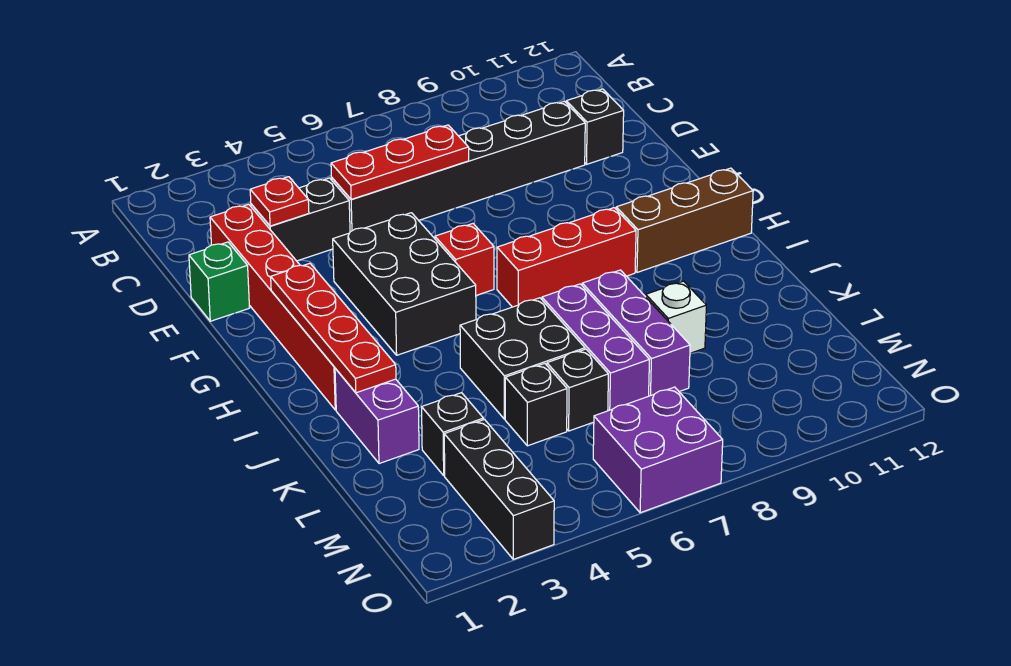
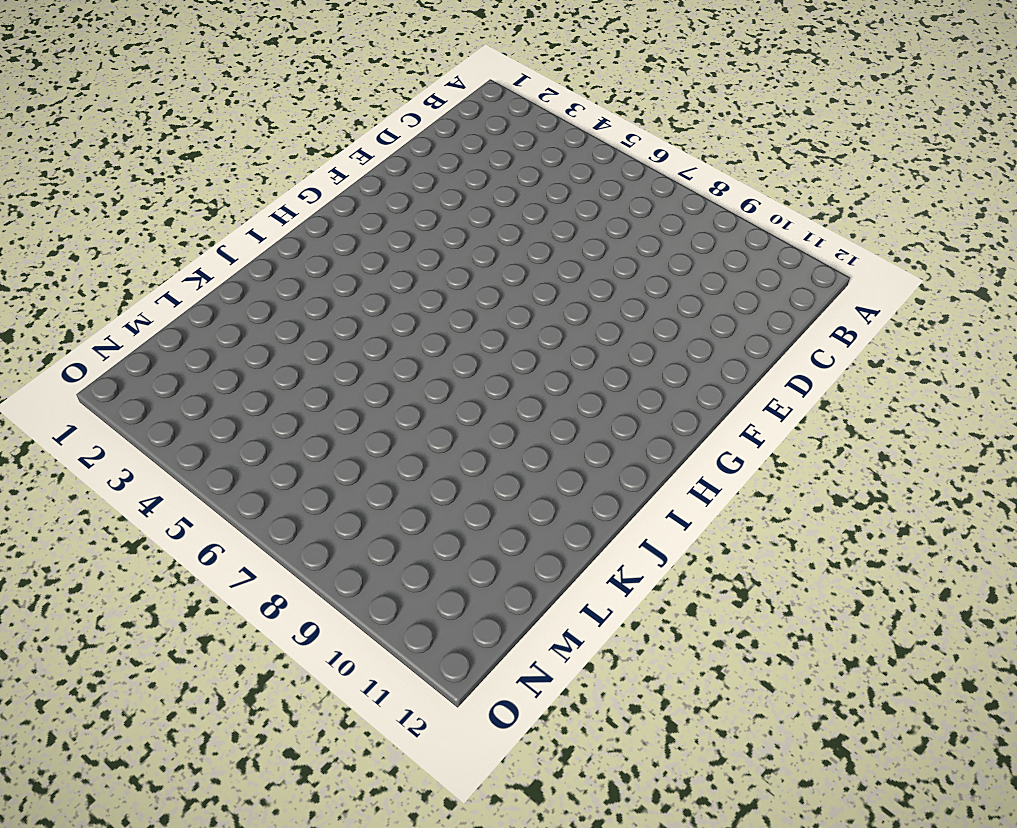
none -> red 1x6 brick [210,204,336,410]
none -> black 1x2 brick [251,178,350,261]
none -> black 1x6 brick [332,101,585,232]

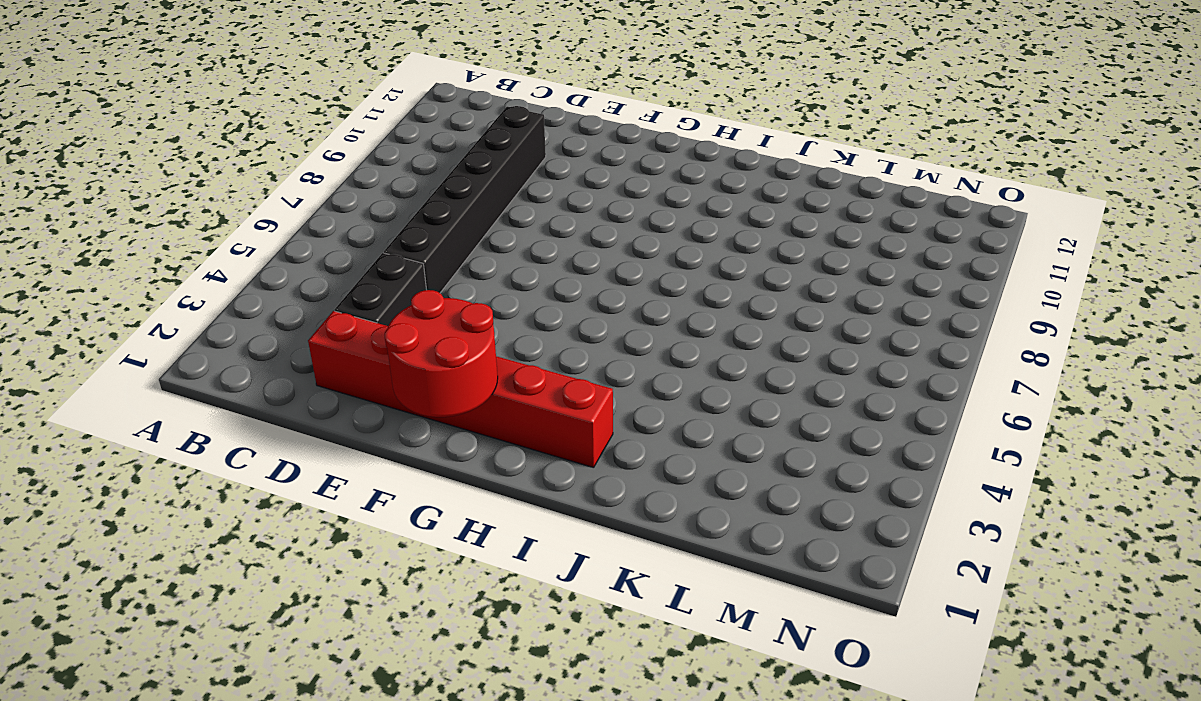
red 2x2 round brick [385,290,498,417] -> red 1x4 plate [271,263,396,393]
none -> black 1x1 brick [566,89,624,164]
none -> green 1x1 brick [189,242,249,321]
none -> black 2x3 brick [333,213,476,355]

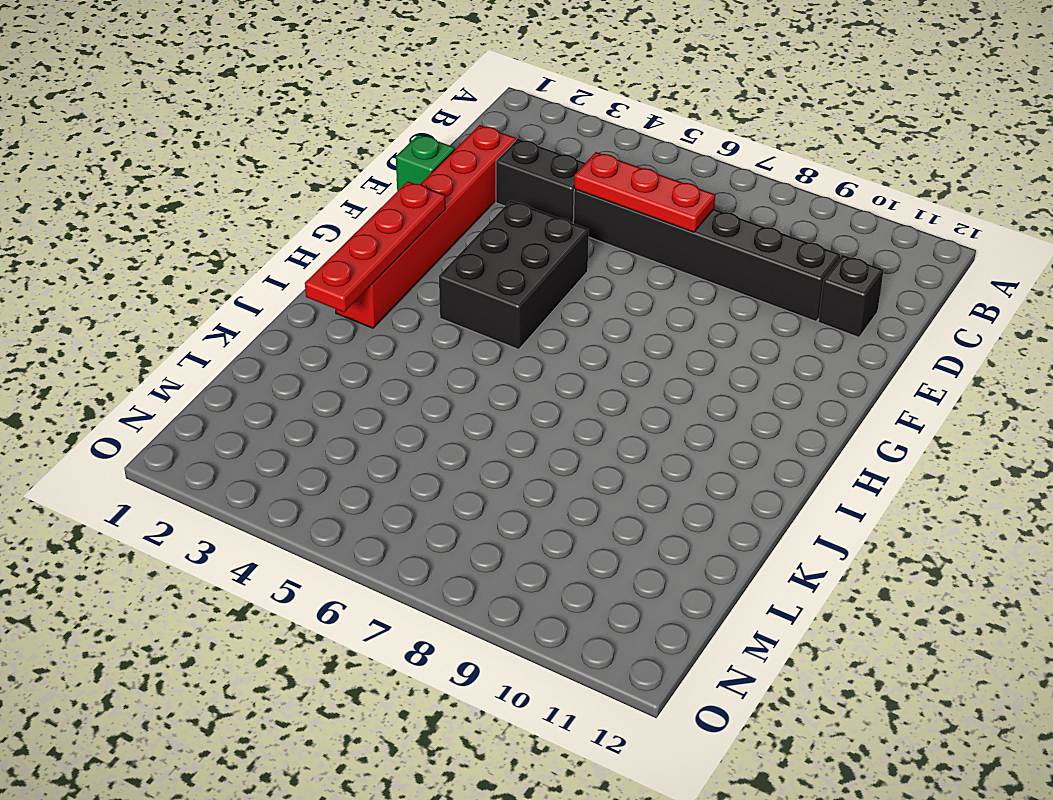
none -> red 1x1 brick [435,224,494,295]
none -> red 1x3 brick [497,208,636,307]
none -> brown 1x3 brick [616,168,753,272]

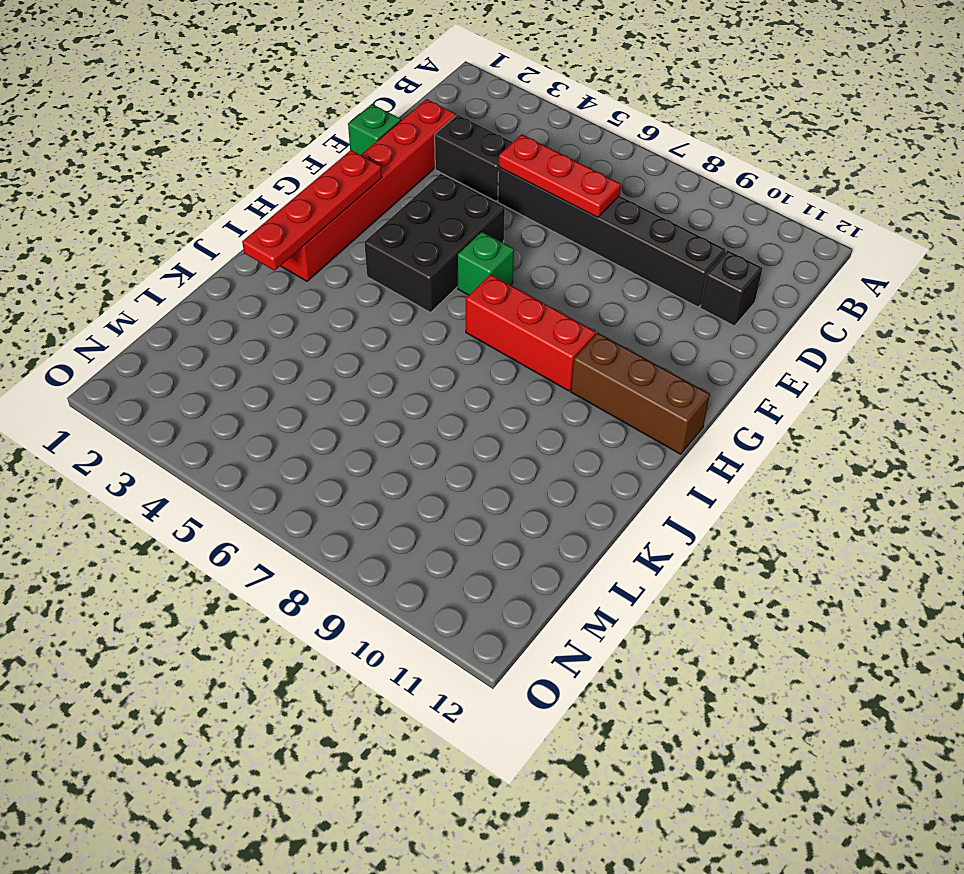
green 1x1 brick [457,231,514,295] -> red 1x1 brick [435,224,494,295]
none -> purple 1x2 brick [335,368,419,464]
none -> black 2x2 brick [460,298,585,419]
none -> purple 1x3 brick [542,284,649,411]

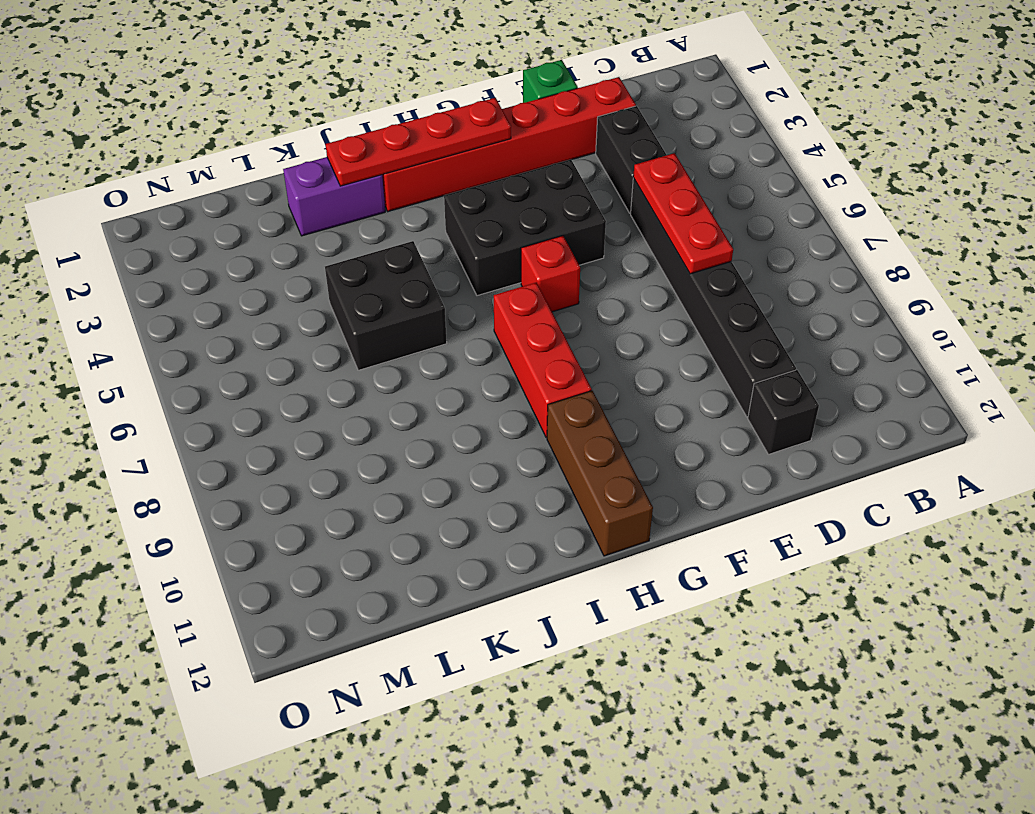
none -> purple 1x3 brick [542,284,649,411]
none -> purple 1x3 brick [582,270,690,396]
none -> white 1x1 brick [646,281,706,353]

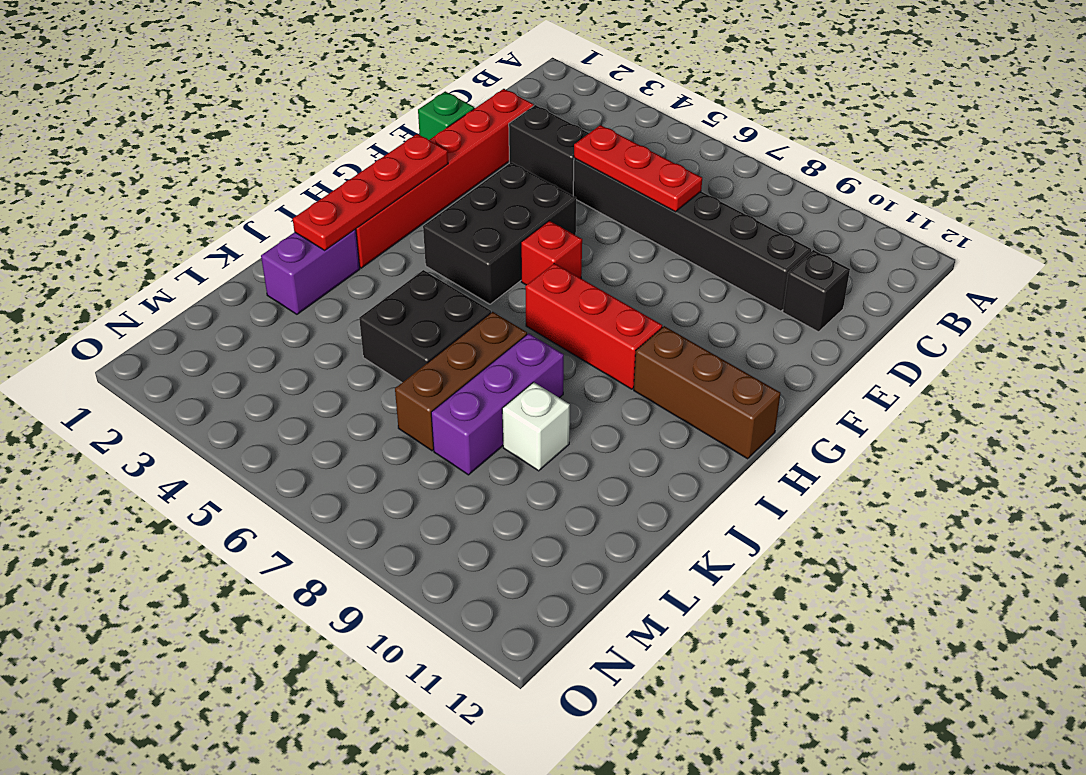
brown 1x3 brick [395,312,527,451] -> purple 1x3 brick [542,284,649,411]
none -> black 1x1 brick [422,393,483,476]
none -> black 1x1 brick [505,364,567,446]
none -> black 1x1 brick [547,349,608,431]

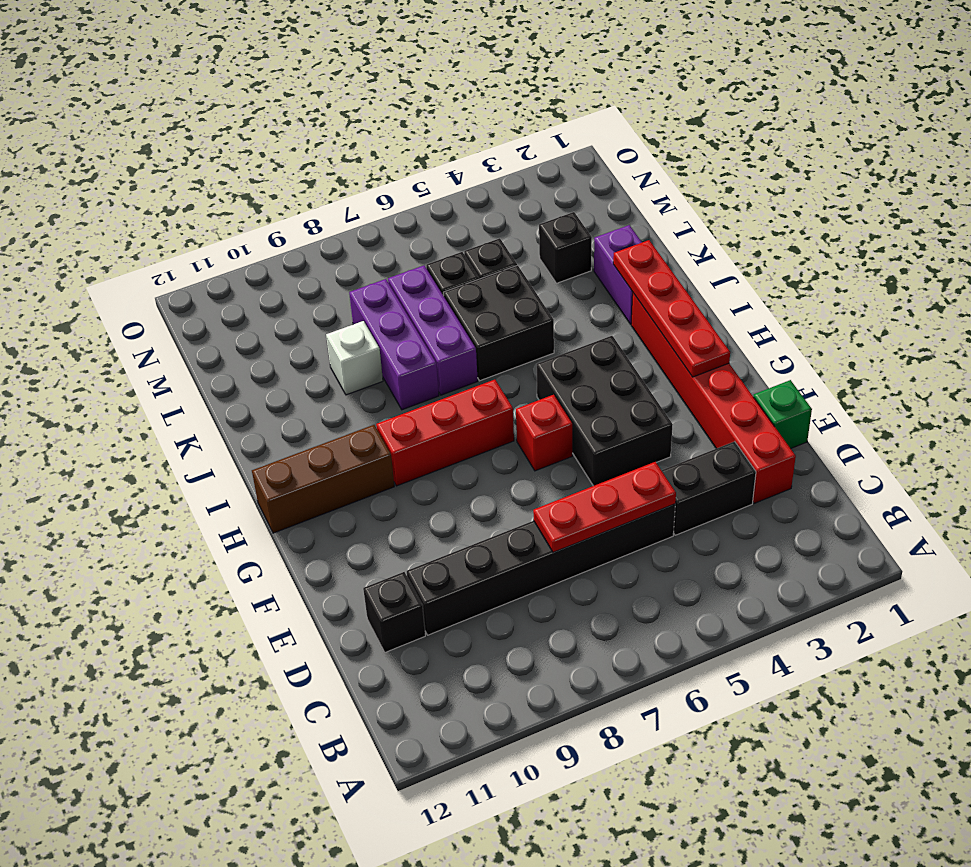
none -> black 1x3 brick [444,420,554,559]
none -> purple 2x2 brick [593,387,723,513]
none -> red 1x1 plate [250,177,309,226]

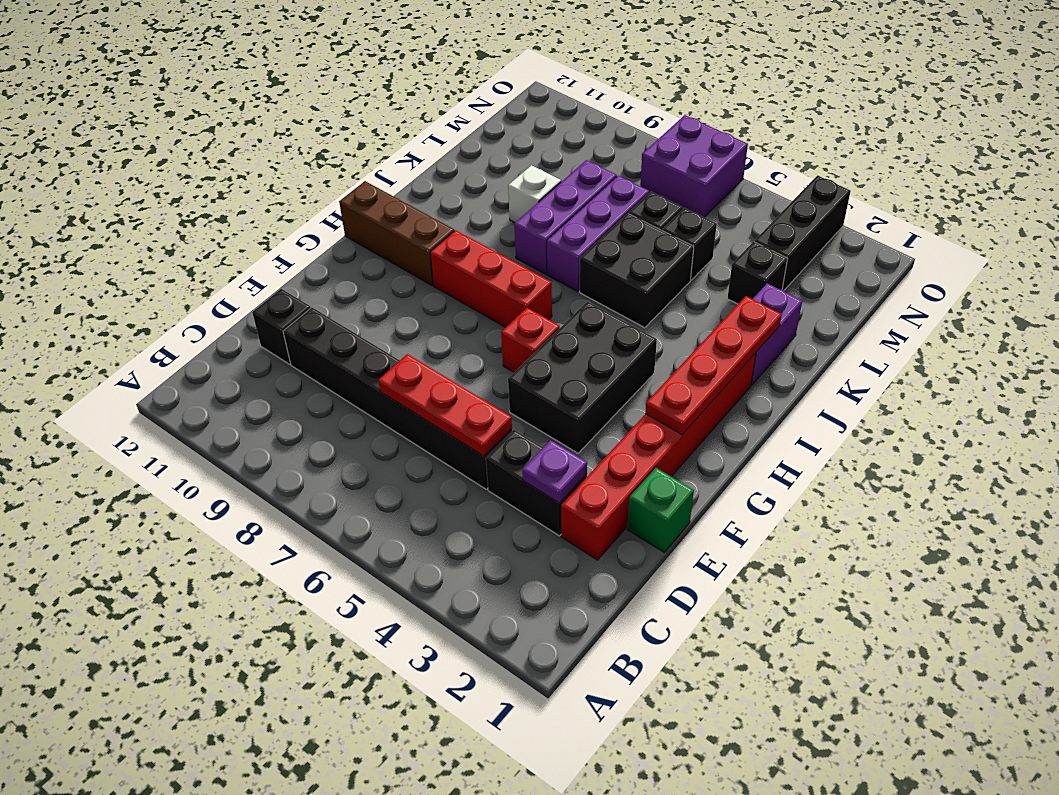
purple 1x1 plate [522,440,587,503] -> red 1x1 plate [250,177,309,226]

